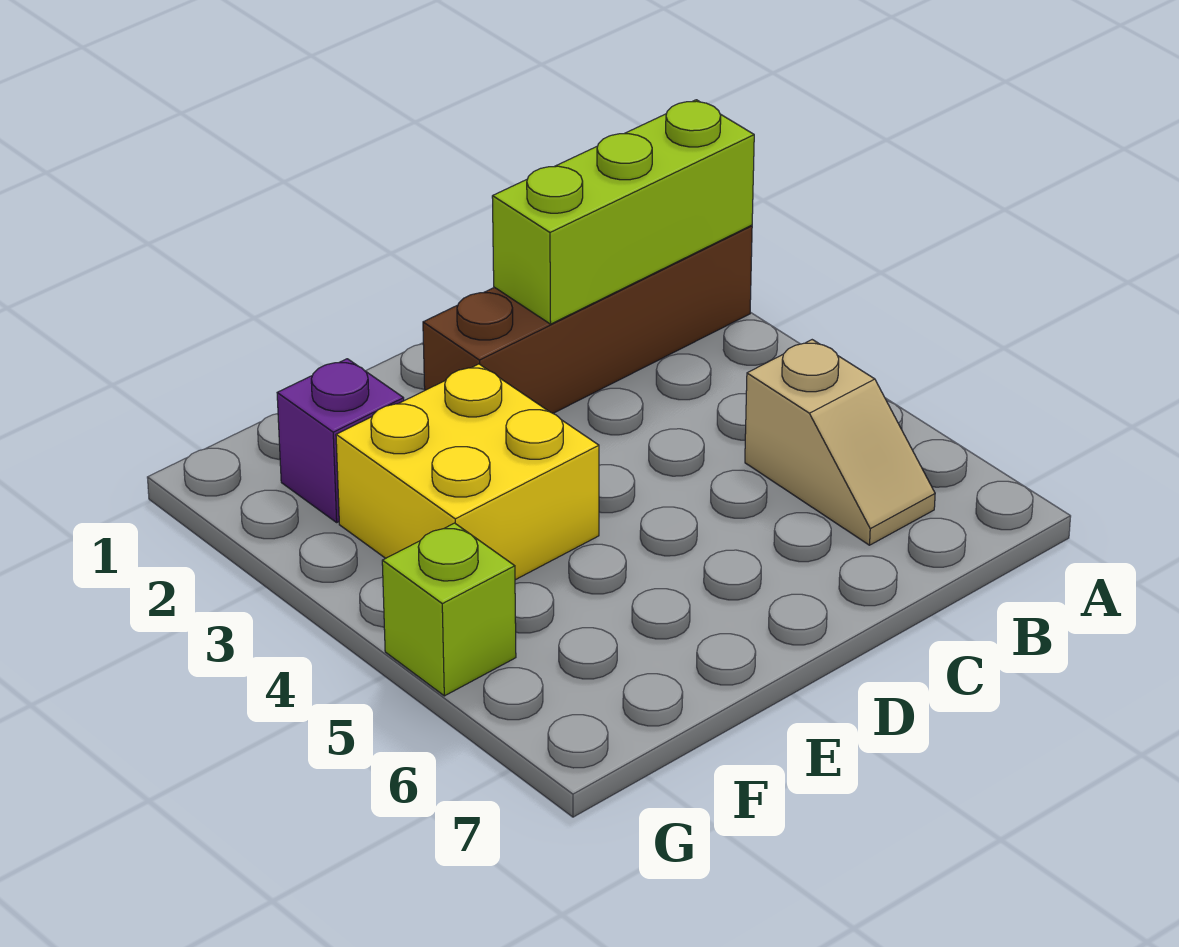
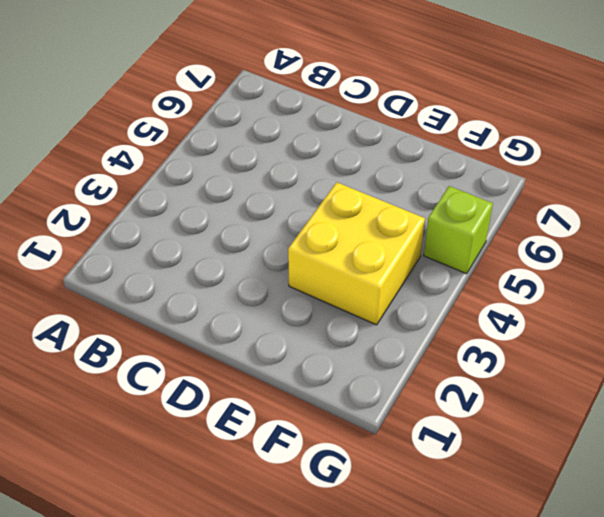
none -> brown 1x4 brick [423,225,752,413]
none -> tan 1x2 slope [745,340,935,545]

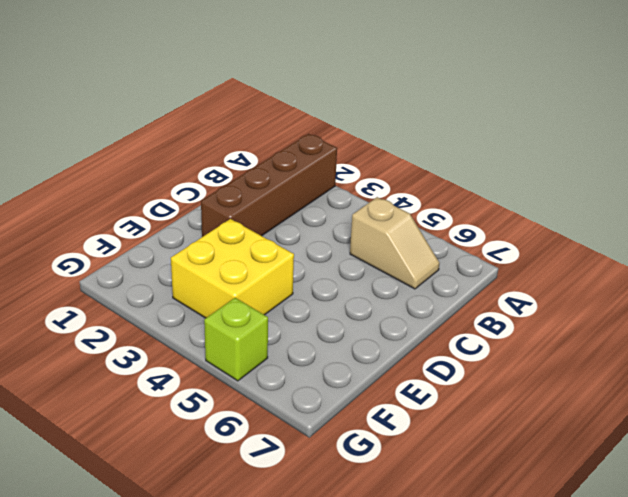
none -> purple 1x1 brick [277,359,404,522]
none -> lime 1x3 brick [492,100,754,324]

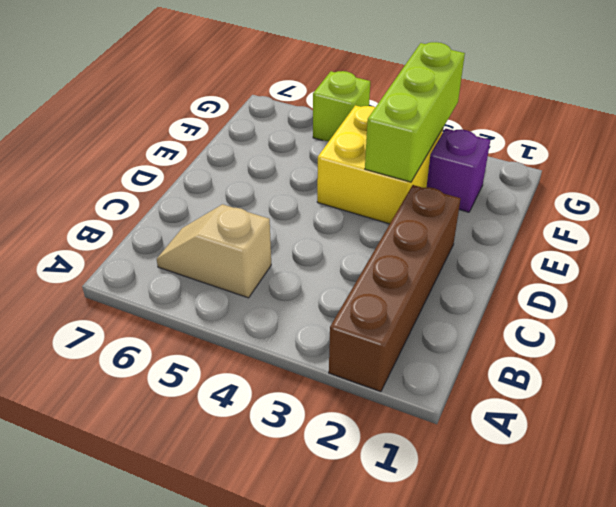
lime 1x3 brick [365,42,465,182] -> lime 1x3 brick moved to [492,100,754,324]

